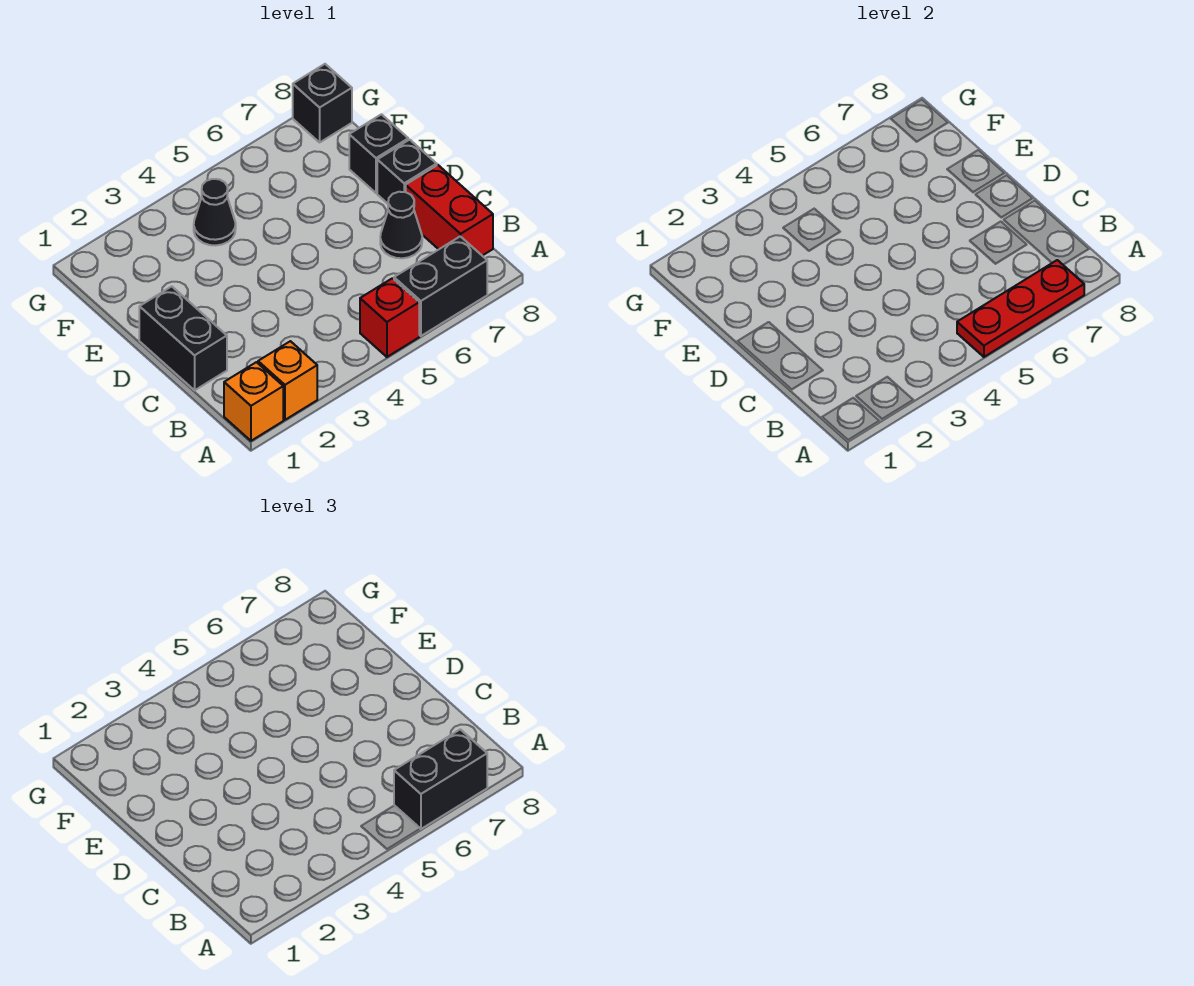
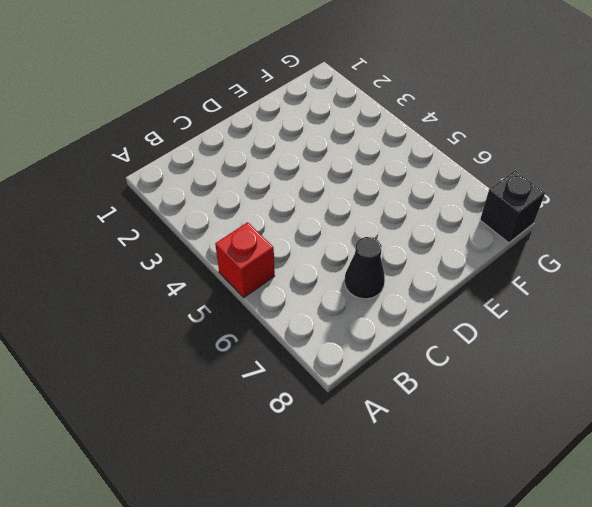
none -> orange 1x1 brick [224,362,283,441]
none -> orange 1x1 brick [258,341,317,420]
none -> black 1x2 brick [394,236,487,336]

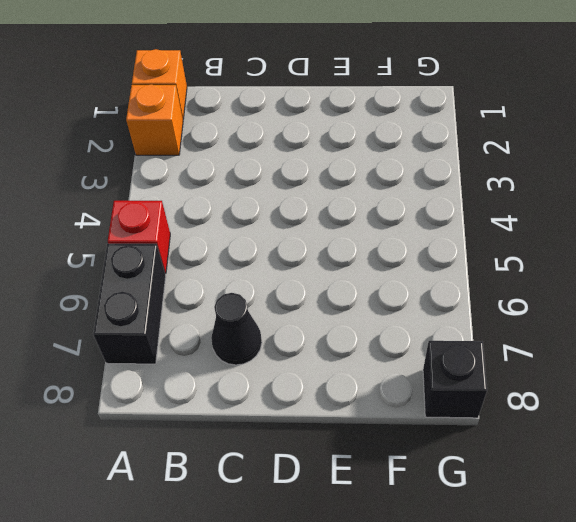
none -> red 1x2 brick [406,165,493,256]
none -> black 1x2 brick [139,286,227,390]
none -> black 1x1 brick [377,140,437,204]

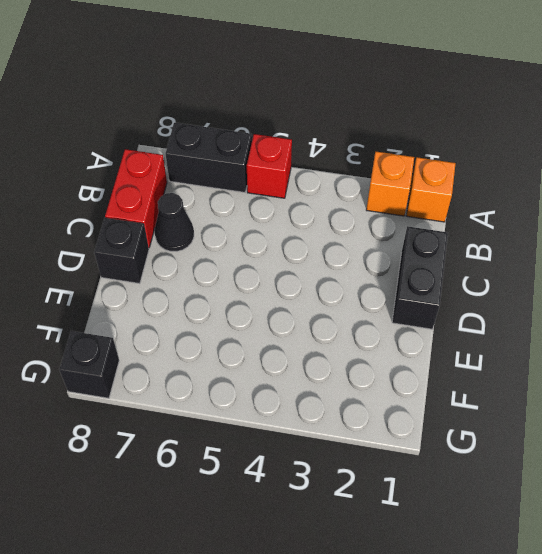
none -> black 1x1 brick [349,114,408,193]
none -> black 1x1 cone [194,179,236,245]
none -> red 1x3 plate [957,260,1084,357]

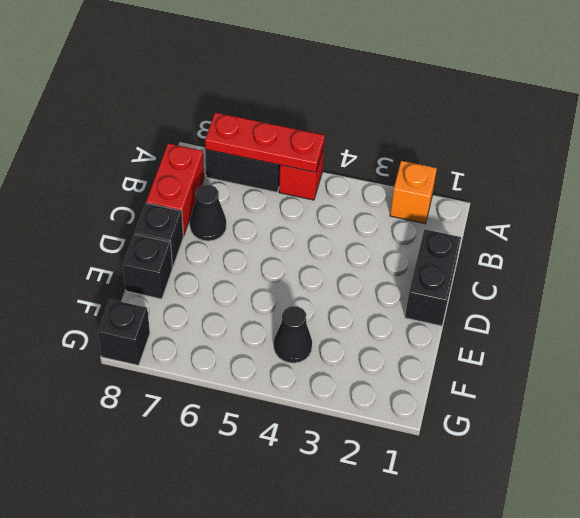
none -> orange 1x1 brick [224,362,283,441]
none -> black 1x2 brick [394,729,487,829]

